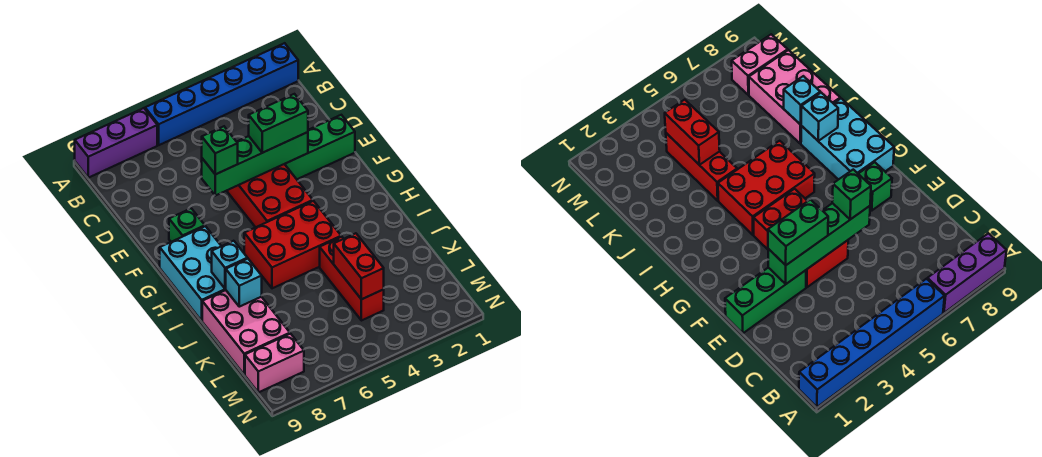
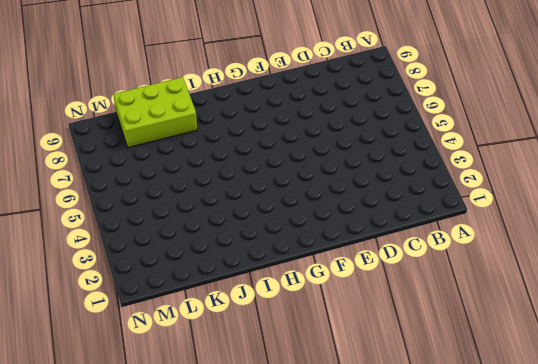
lime 2x3 brick [113,77,197,148] -> pink 2x3 brick [202,290,290,374]
none -> blue 1x6 brick [145,43,298,145]
none -> purple 1x3 brick [75,108,157,178]
none -> green 1x3 brick [285,115,355,179]

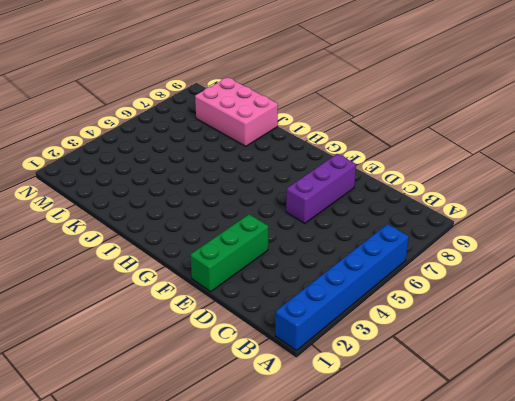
purple 1x3 brick [286,154,356,223] -> purple 1x3 brick moved to [75,108,157,178]
none -> red 2x3 brick [227,164,313,227]
none -> green 1x1 brick [169,208,205,242]
none -> cyan 2x3 brick [160,226,226,321]

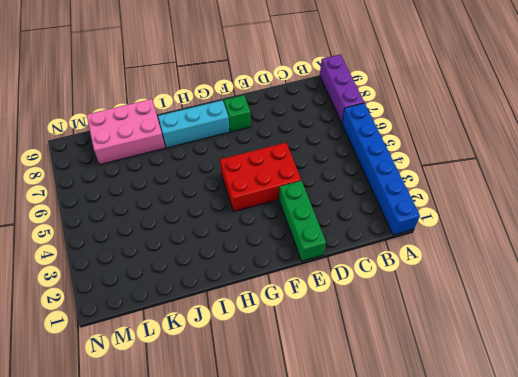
cyan 1x3 brick [158,100,230,148] -> cyan 2x3 brick [160,226,226,321]
none -> red 2x3 brick [244,201,341,288]
none -> red 1x3 brick [320,237,384,321]
none -> pink 1x2 brick [245,334,304,392]

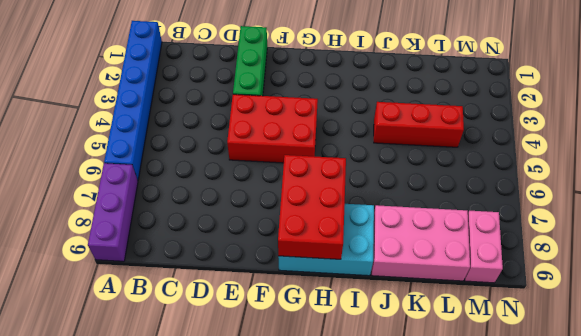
red 2x3 brick [278,155,346,259] -> red 2x3 brick moved to [244,201,341,288]
none -> green 1x1 brick [169,208,205,242]
none -> green 1x4 brick [202,132,308,196]
none -> cyan 1x1 brick [212,241,247,289]

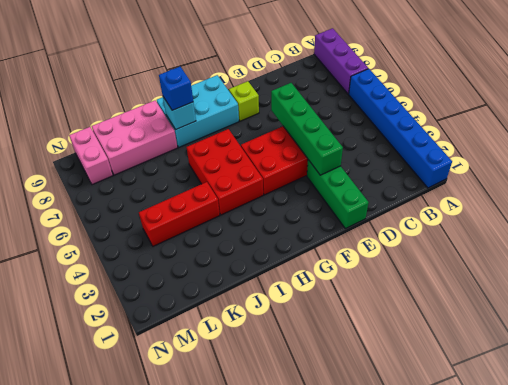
lime 1x1 brick [229,81,259,121] -> green 1x1 brick [169,208,205,242]
blue 1x1 brick [159,67,193,110] -> none
none -> cyan 1x1 brick [226,259,262,307]
none -> red 1x2 brick [334,233,384,299]
none -> green 1x2 brick [249,94,308,153]

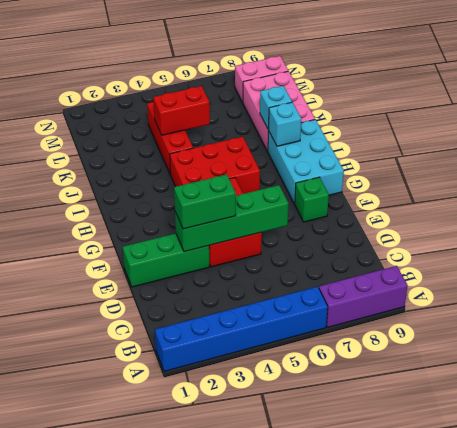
red 1x2 brick [153,86,210,135] -> red 1x2 brick turned to [334,233,384,299]
none -> green 1x1 brick [202,126,238,174]

